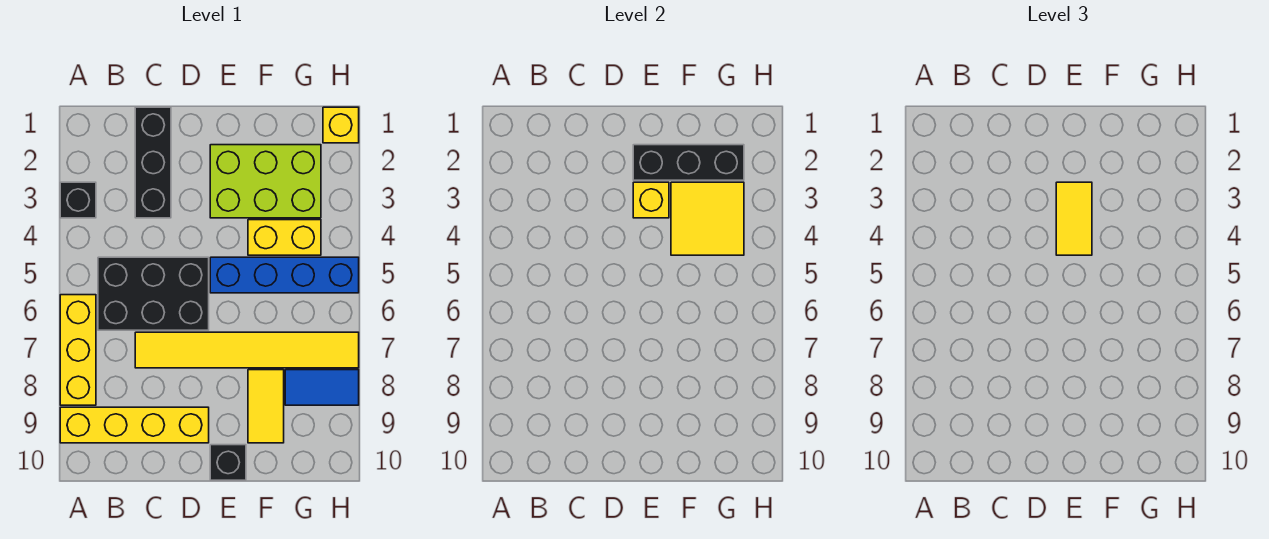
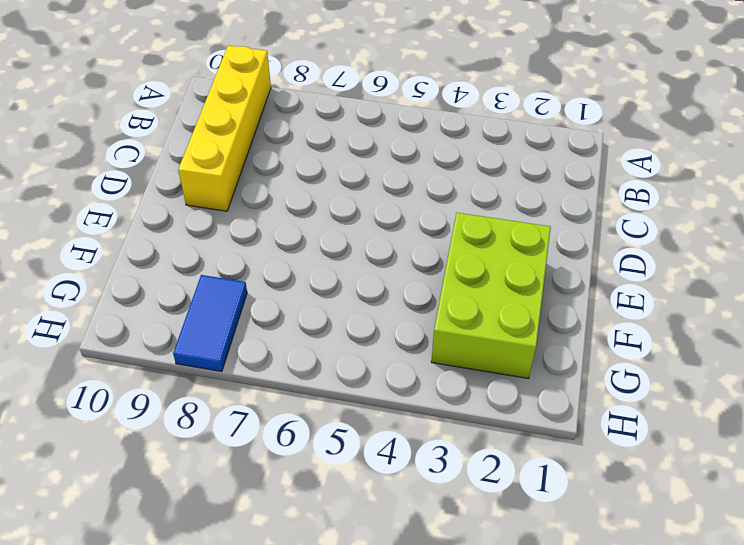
none -> black 1x1 brick [60,182,96,218]
none -> yellow 1x3 brick [60,295,96,405]
none -> black 2x3 brick [98,257,209,330]

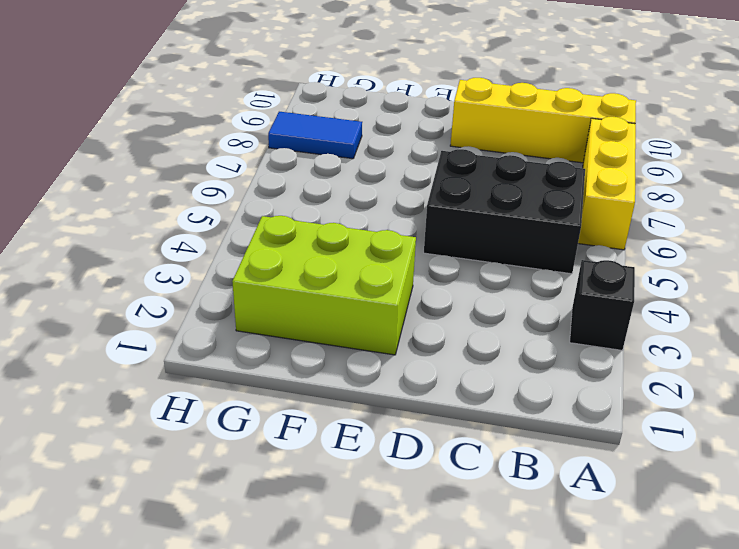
none -> black 1x3 brick [135,107,171,218]
none -> yellow 1x6 tile [135,332,359,368]
none -> blue 1x4 brick [210,257,359,293]

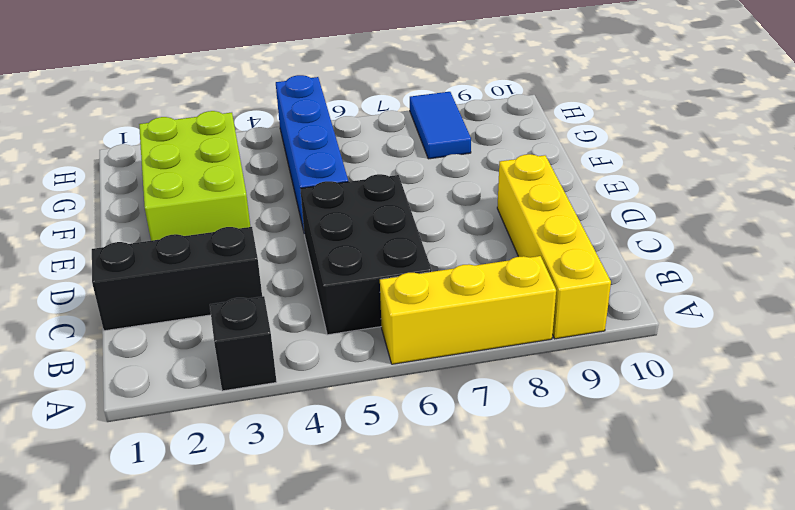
none -> yellow 1x6 tile [135,332,359,368]
none -> black 1x1 brick [210,445,246,480]
none -> yellow 1x2 brick [248,220,321,255]

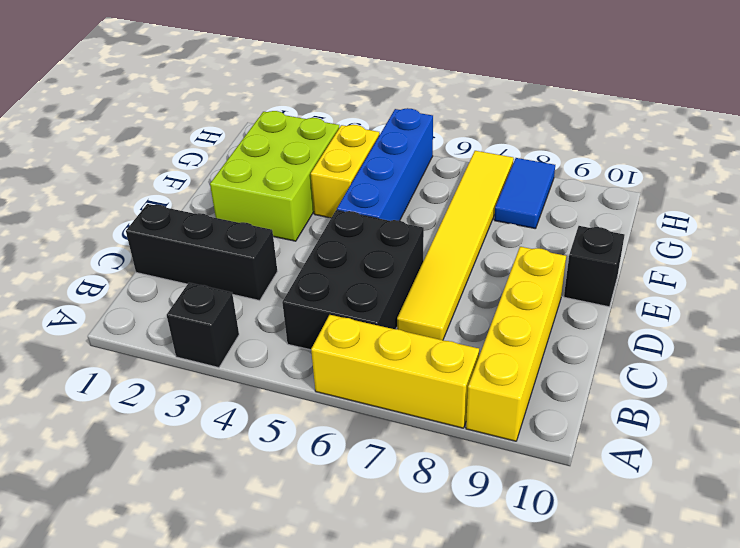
none -> yellow 1x2 tile [248,370,284,443]
none -> yellow 1x1 brick [323,107,359,143]
none -> black 1x3 brick [633,145,744,180]

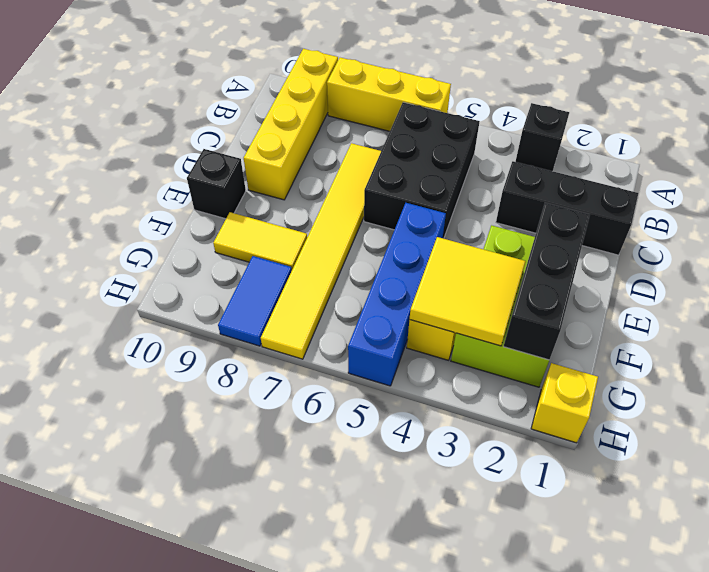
none -> yellow 1x1 brick [633,182,669,218]
none -> yellow 1x2 tile [1056,182,1092,255]

